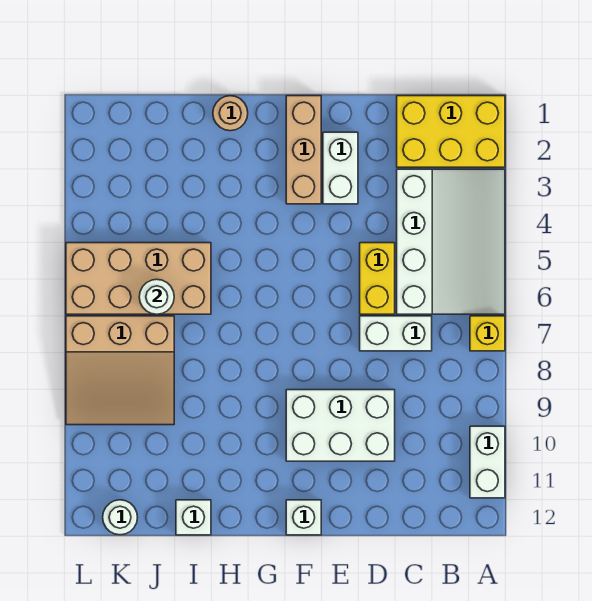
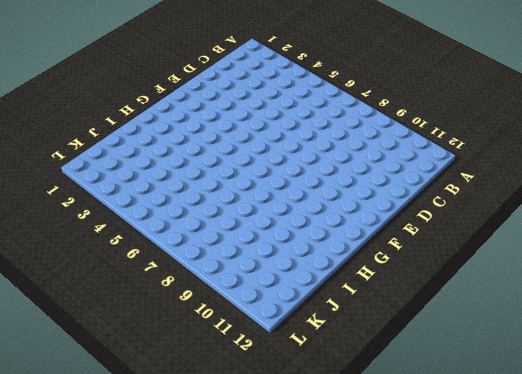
none -> yellow 2x3 brick [397,96,505,167]
none -> white 3x4 slope [397,169,505,314]
none -> yellow 1x1 brick [470,316,505,351]

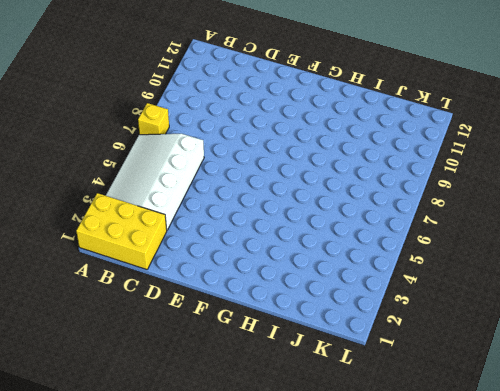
none -> white 1x2 brick [470,426,505,498]
none -> white 1x2 brick [360,316,432,351]
none -> yellow 1x2 brick [360,243,395,314]

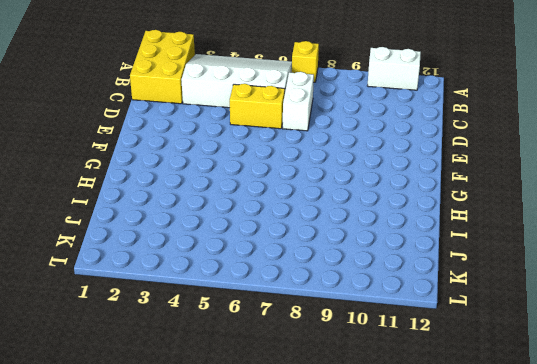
none -> white 2x3 brick [286,390,395,461]
none -> white 1x2 brick [323,132,358,204]
none -> tan 1x3 brick [286,96,321,204]

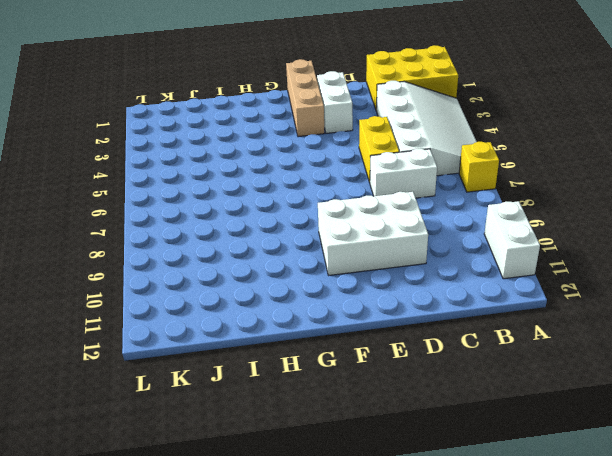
none -> white 1x1 brick [286,500,321,535]
none -> tan 1x1 round brick [213,96,248,131]
none -> tan 2x4 brick [66,243,211,314]

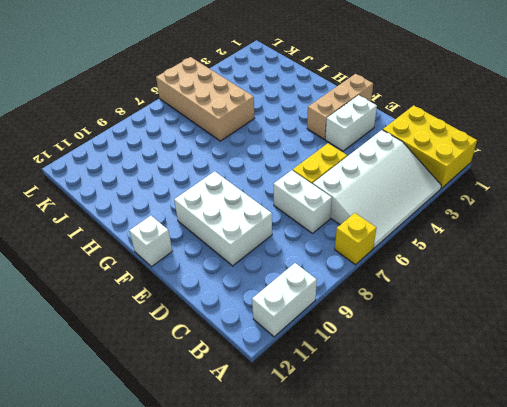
none -> tan 1x1 round brick [213,96,248,131]
none -> white 1x1 brick [176,500,211,535]
none -> tan 3x3 slope [66,316,174,425]

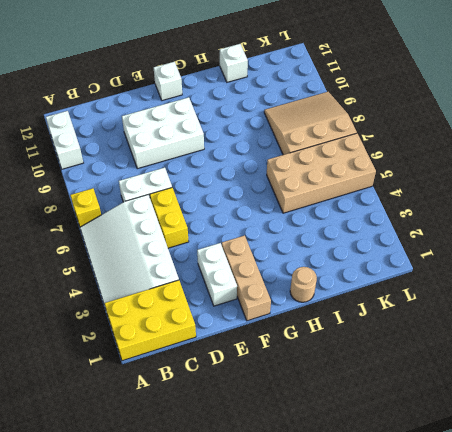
none -> white 1x1 round brick [103,500,138,535]
none -> white 1x1 round brick [139,279,174,314]

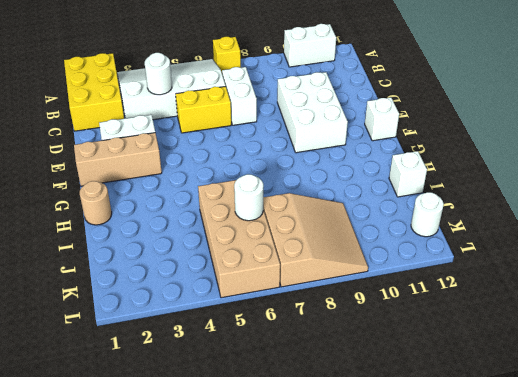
white 1x1 round brick [145,53,172,95] -> none

